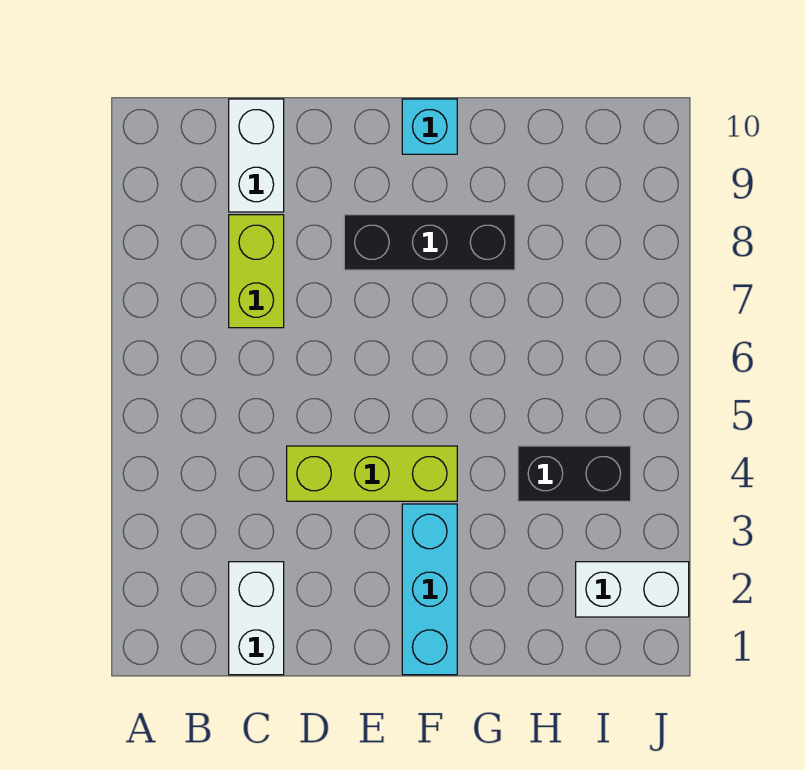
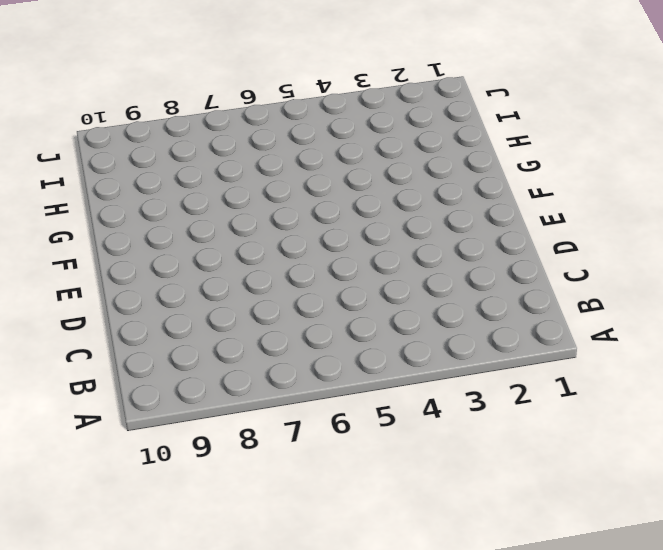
none -> white 1x2 brick [229,562,284,675]
none -> lime 1x2 brick [229,215,284,328]

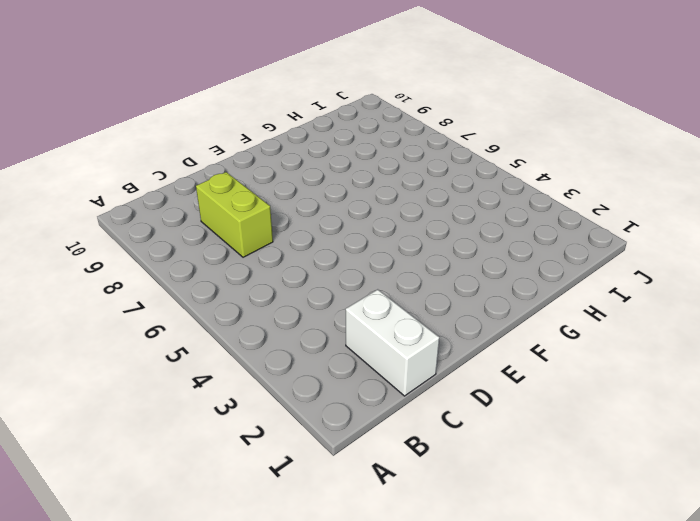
none -> white 1x2 brick [229,99,284,212]
none -> lime 1x3 brick [287,446,457,501]

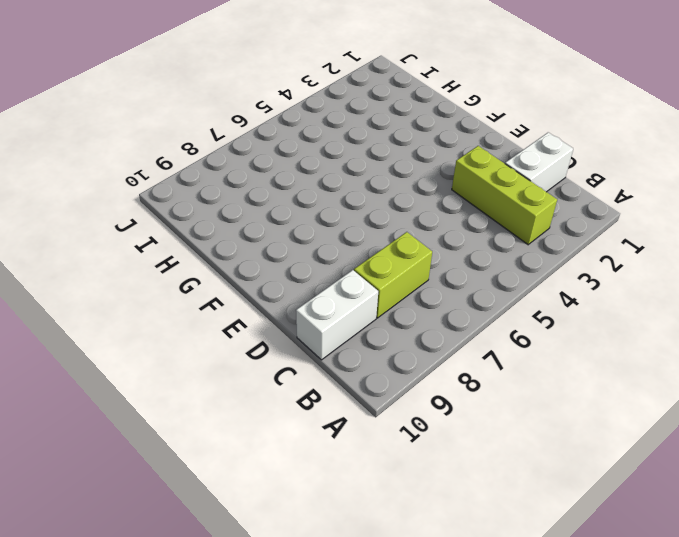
lime 1x3 brick [452,146,557,245] -> lime 1x3 brick moved to [287,446,457,501]
none -> black 1x3 brick [344,215,515,270]
none -> cyan 1x3 brick [402,504,457,675]

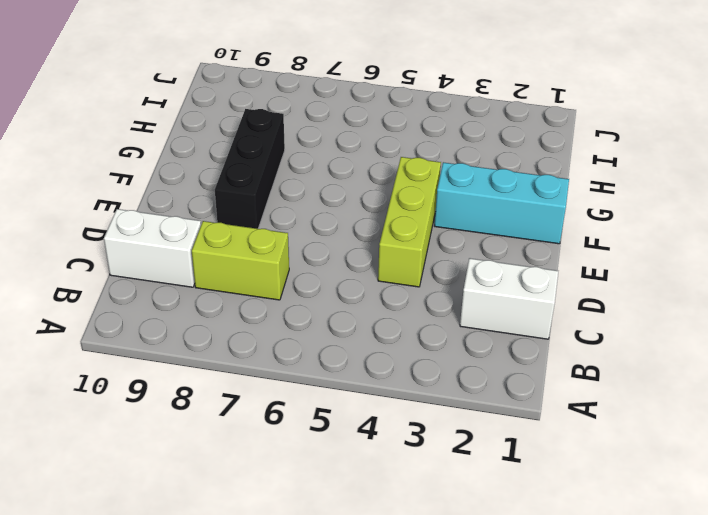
none -> cyan 1x1 brick [402,99,457,154]
none -> black 1x2 brick [518,446,631,501]

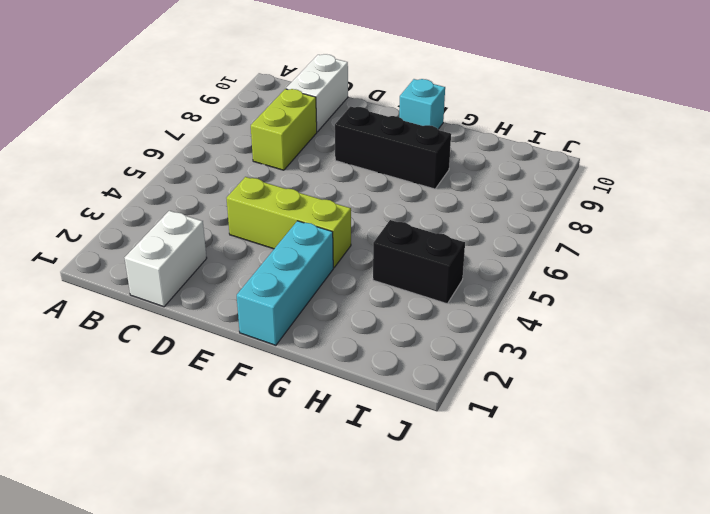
none -> white 1x2 brick [576,562,689,617]

